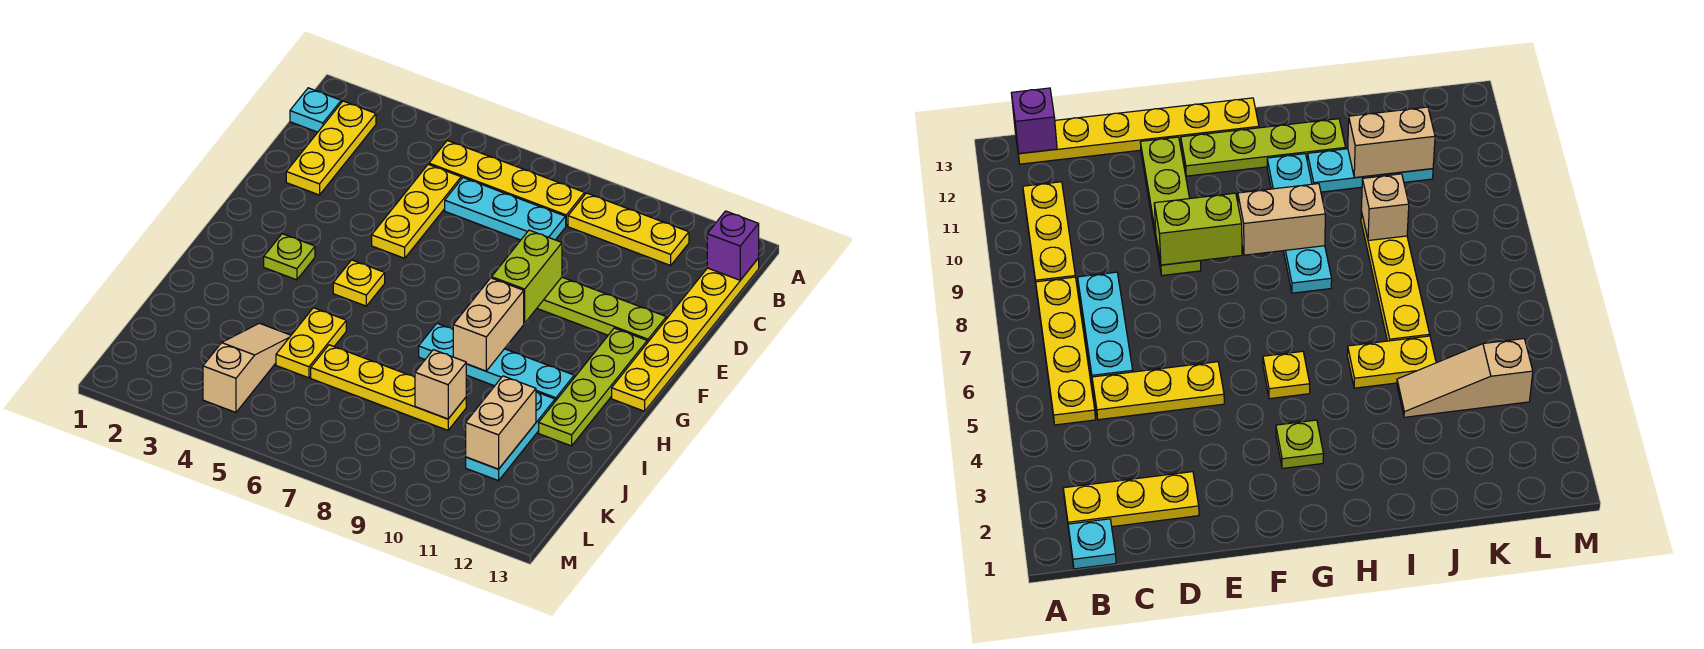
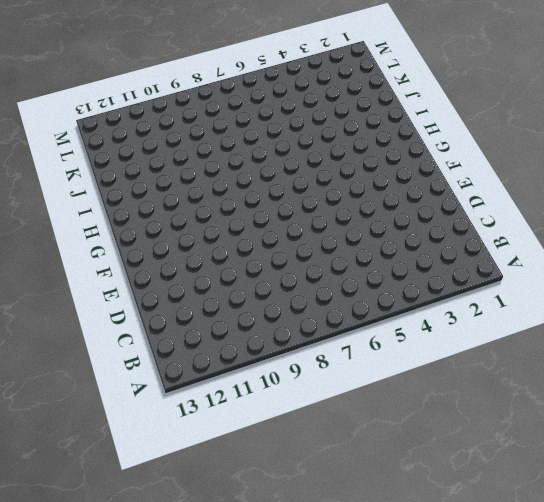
none -> cyan 1x1 plate [290,88,341,132]
none -> yellow 1x3 plate [286,101,376,195]
none -> yellow 1x4 plate [429,140,585,226]

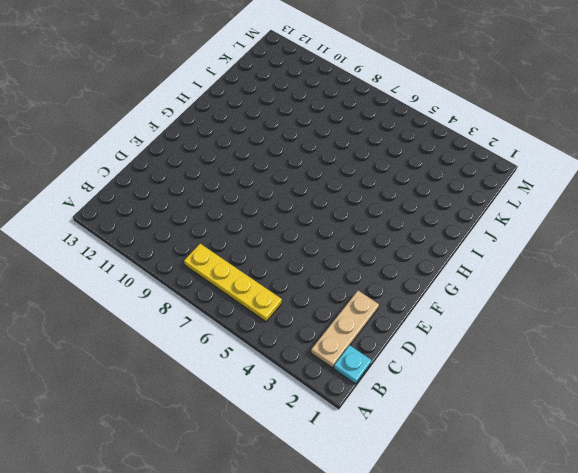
tan 1x3 plate [311,291,379,368] -> yellow 1x3 plate [286,101,376,195]
none -> yellow 1x3 plate [568,193,689,265]
none -> yellow 1x6 plate [612,258,759,411]
none -> yellow 1x3 plate [372,164,461,258]

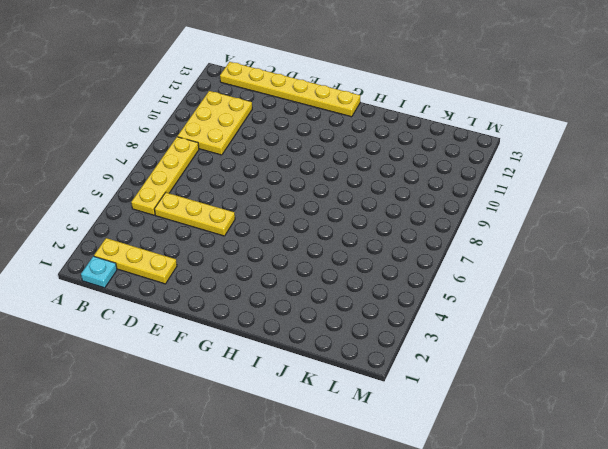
yellow 2x3 plate [177,91,252,155] -> yellow 1x3 plate [568,193,689,265]
none -> cyan 1x3 plate [445,178,566,240]
none -> lime 1x4 plate [537,277,666,343]
none -> lime 1x4 plate [539,328,647,446]

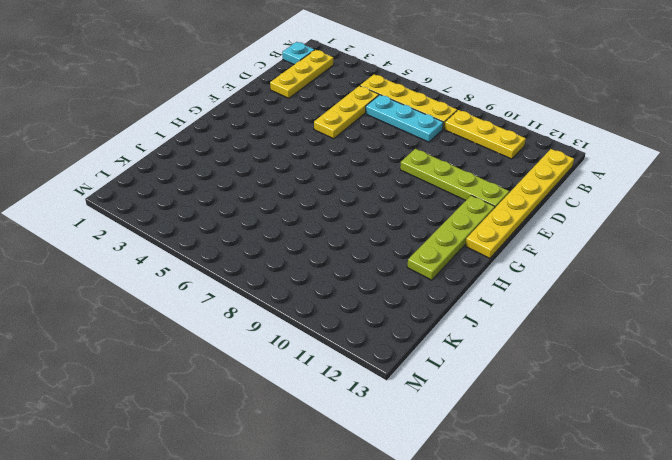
none -> lime 1x1 plate [264,234,315,280]
none -> yellow 1x1 plate [333,260,385,306]
none -> cyan 1x4 plate [419,323,574,401]

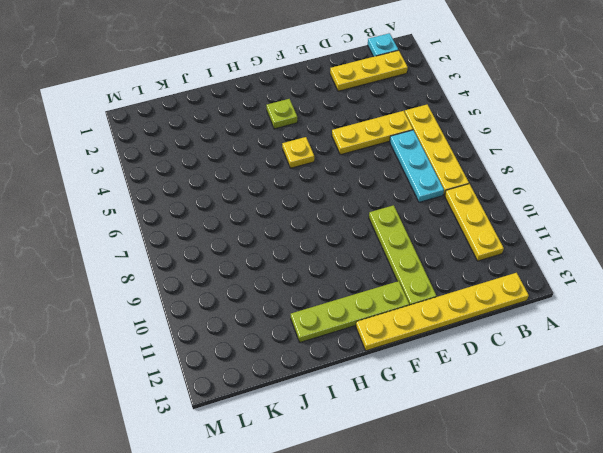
none -> cyan 1x4 plate [419,323,574,401]
none -> yellow 1x2 plate [276,308,346,378]
none -> cyan 1x3 plate [466,392,555,481]

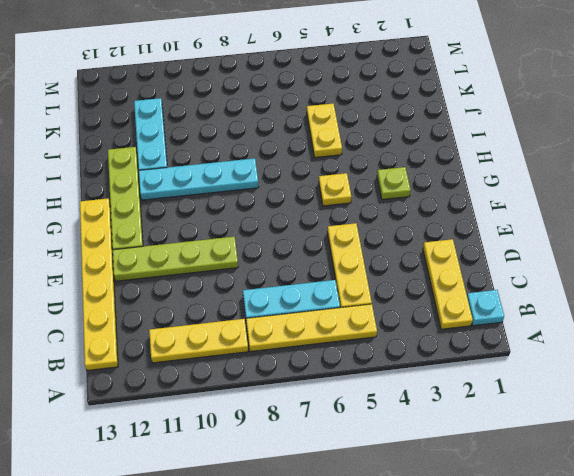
none -> tan 1x3 slope [203,323,291,412]
none -> yellow 1x4 plate [311,345,466,430]
none -> purple 1x1 brick [707,211,759,280]

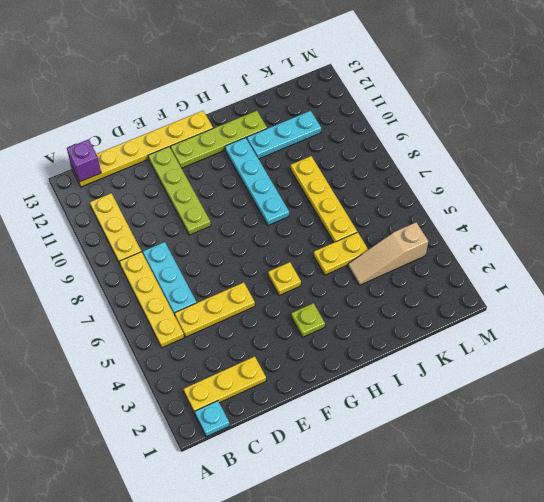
none -> lime 1x2 brick [492,230,562,323]
none -> tan 1x2 brick [453,278,524,371]
none -> tan 1x1 brick [415,350,466,419]

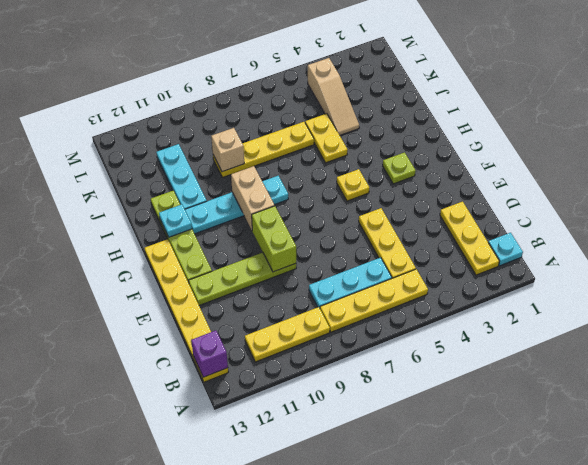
cyan 1x1 plate [159,204,192,237] -> none
none -> tan 1x2 brick [466,376,536,469]

